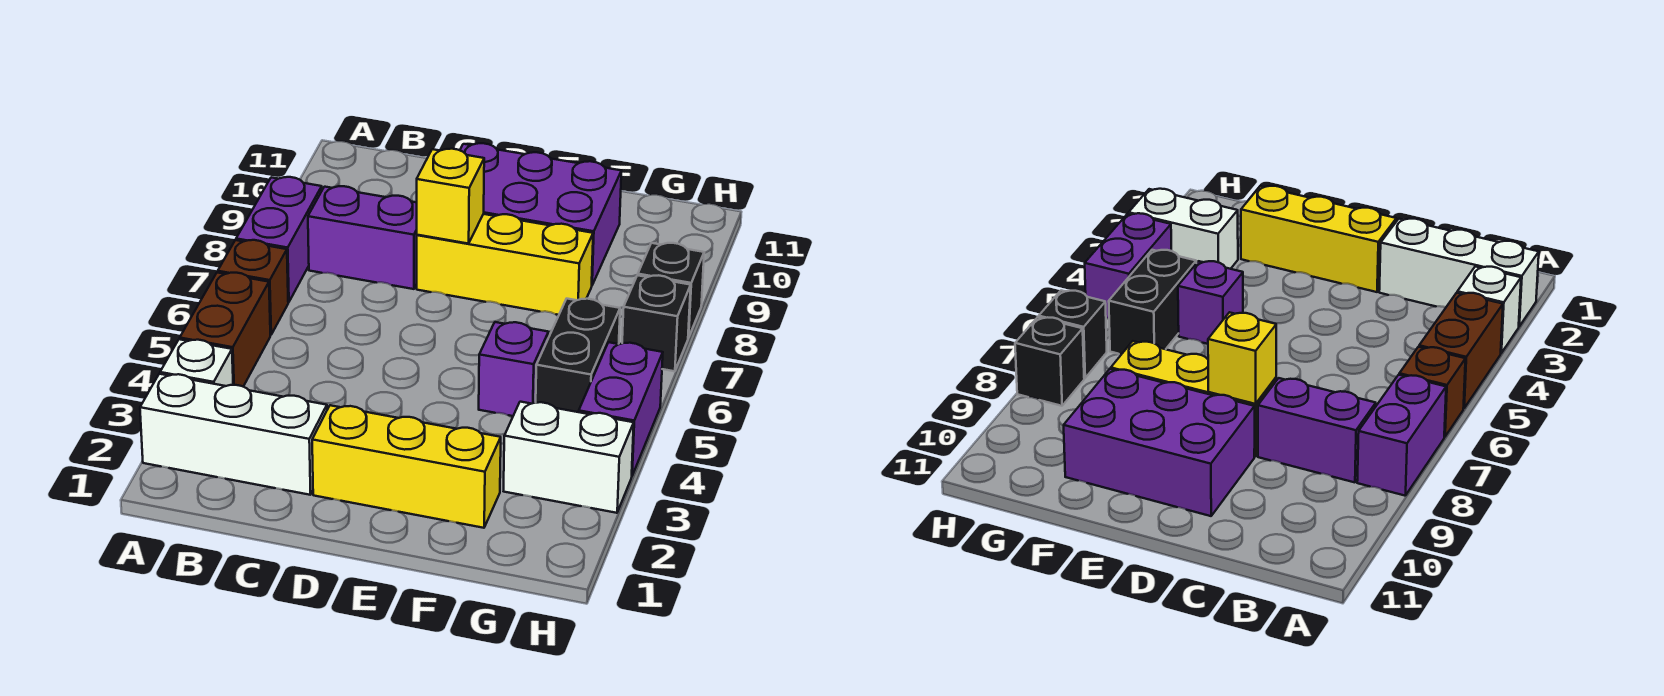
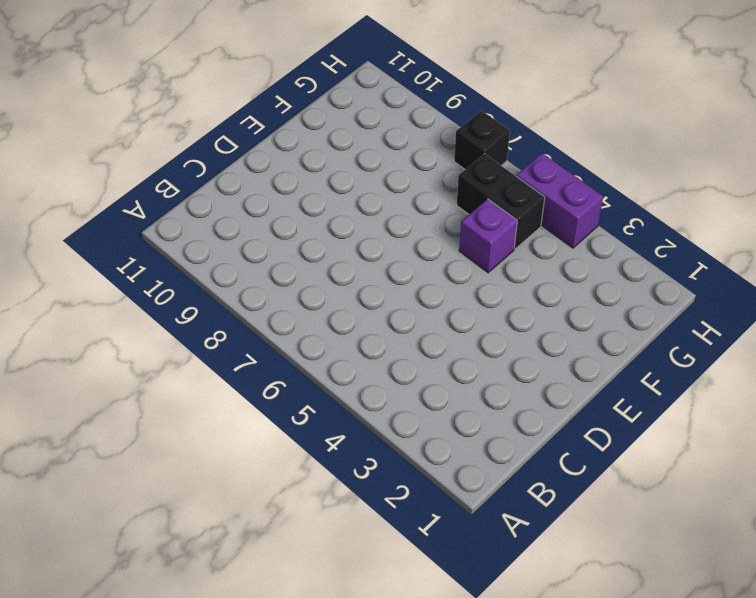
none -> white 1x3 brick [140,374,327,495]
none -> white 1x1 brick [160,339,233,386]
none -> brown 1x2 brick [180,272,270,386]

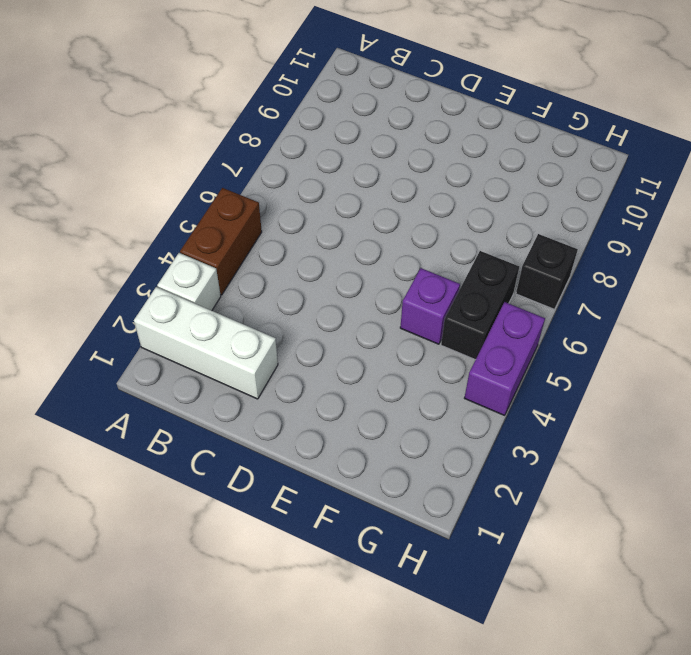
none -> brown 1x1 brick [218,240,288,335]
none -> purple 1x2 brick [236,177,322,302]
none -> purple 1x2 brick [308,186,417,289]

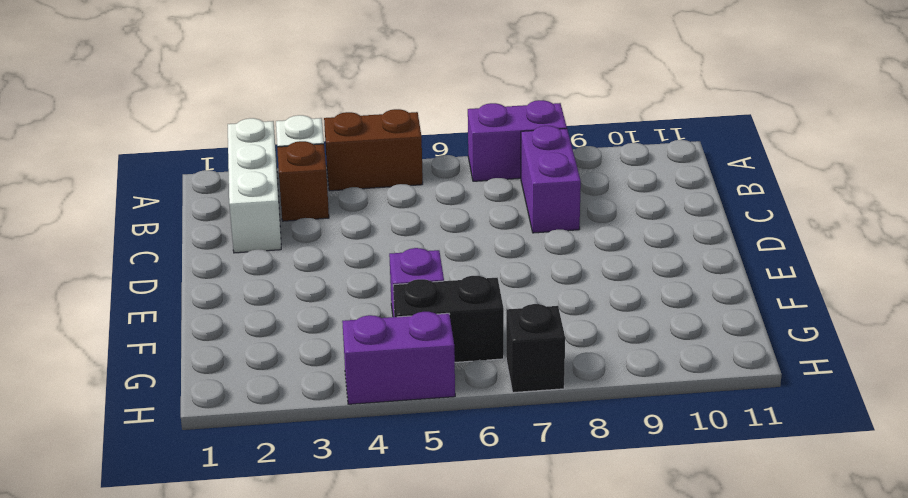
brown 1x1 brick [277,141,329,221] -> brown 1x1 brick moved to [218,240,288,335]
none -> yellow 1x3 brick [312,405,501,528]
none -> yellow 1x3 brick [417,214,593,315]
none -> purple 2x3 brick [460,143,621,285]

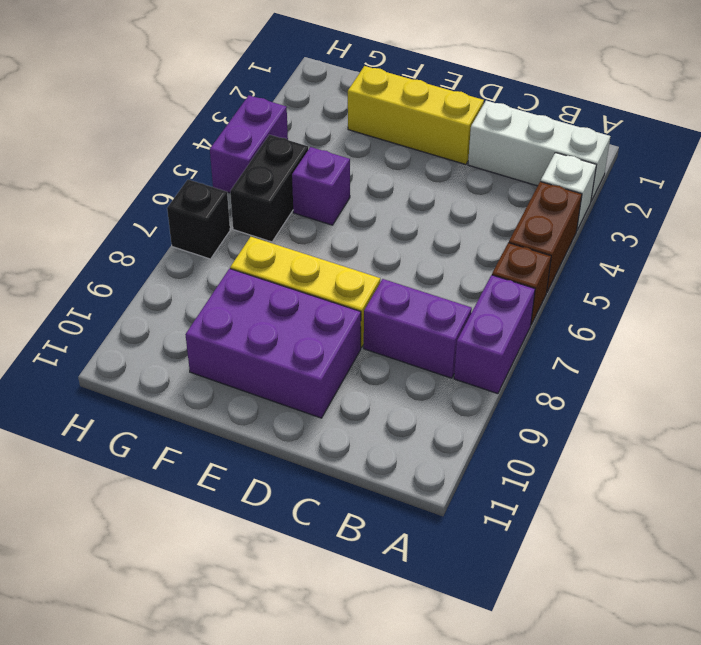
none -> white 1x2 brick [504,402,634,513]
none -> black 1x1 brick [638,243,704,338]
none -> yellow 1x1 brick [417,149,484,244]

